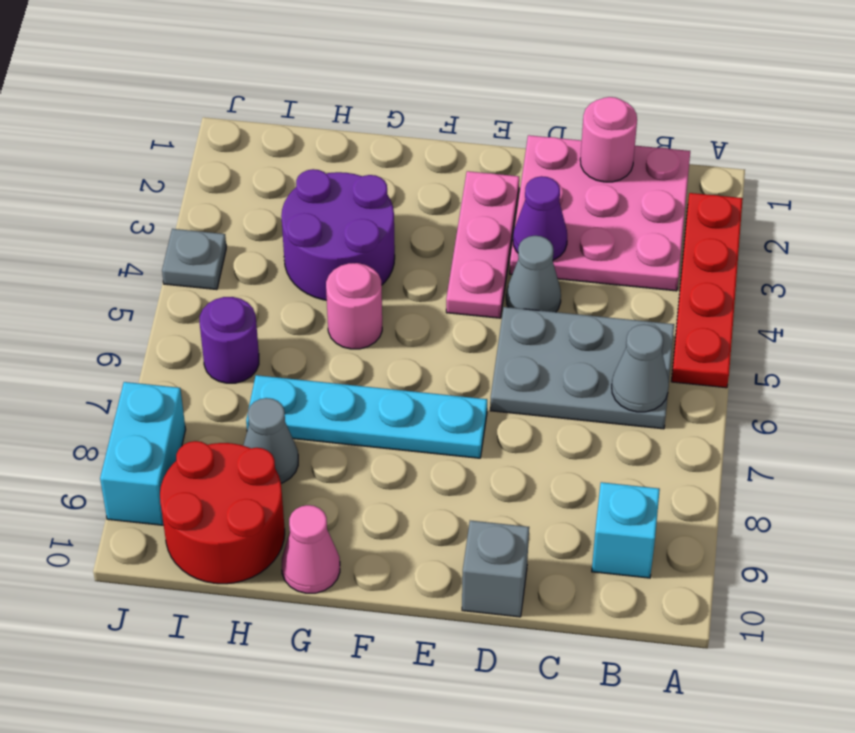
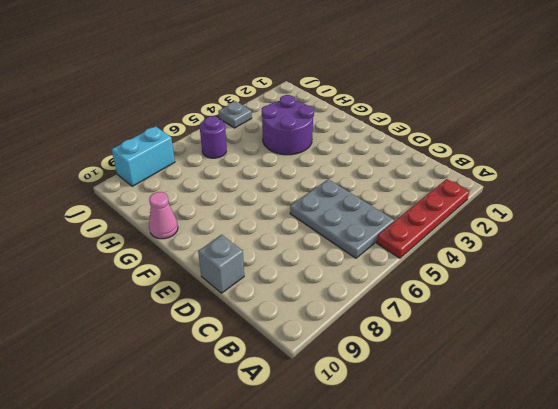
none -> pink 3x3 plate [510,135,690,291]
none -> cyan 1x1 brick [592,482,660,578]
none -> grey 1x1 cone [506,236,561,312]

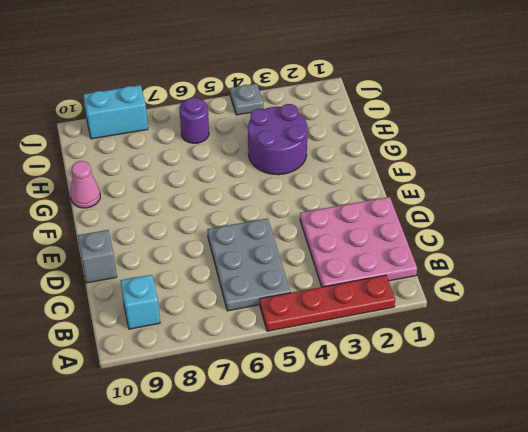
none -> grey 1x1 cone [506,236,561,312]
none -> pink 1x3 plate [446,171,519,318]
none -> cyan 1x4 plate [246,375,487,458]

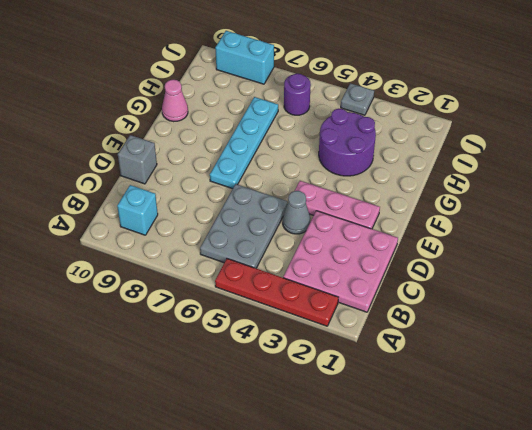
none -> pink 1x1 round brick [326,263,382,349]
none -> grey 1x1 cone [243,398,298,483]
none -> red 2x2 round brick [160,441,285,584]

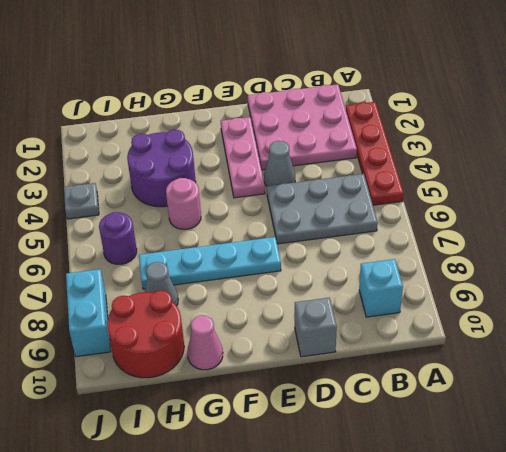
none -> grey 1x1 cone [612,324,669,412]
none -> pink 1x1 round brick [580,97,637,182]
none -> purple 1x1 cone [513,176,567,260]

